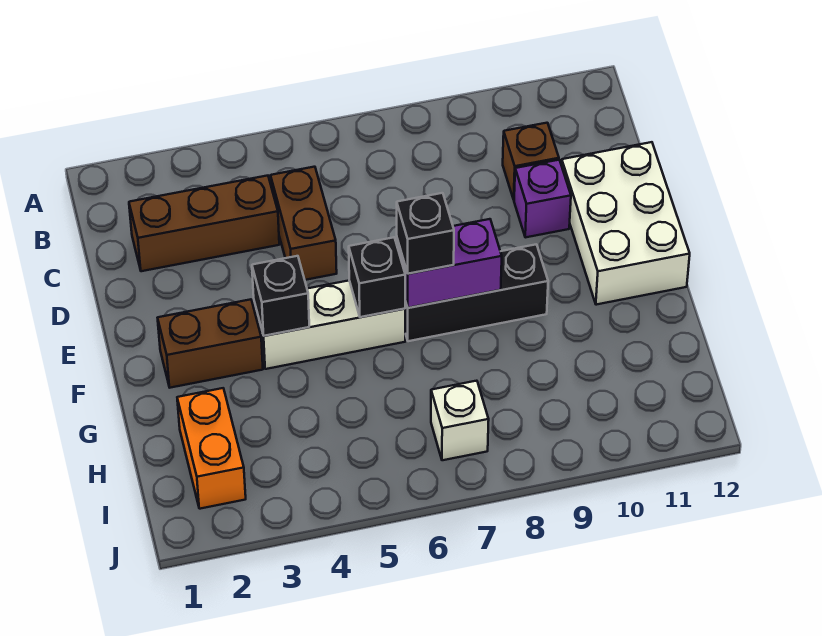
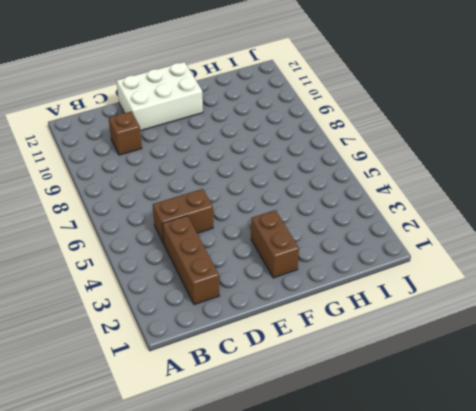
none -> purple 1x1 brick [514,160,571,237]
none -> white 1x3 brick [254,281,405,369]
none -> black 1x3 brick [405,244,548,341]

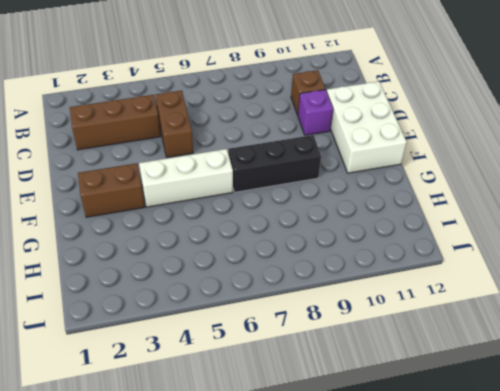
none -> orange 1x2 brick [177,388,246,509]
none -> white 1x1 brick [431,381,489,460]
none -> black 1x1 brick [252,256,309,336]

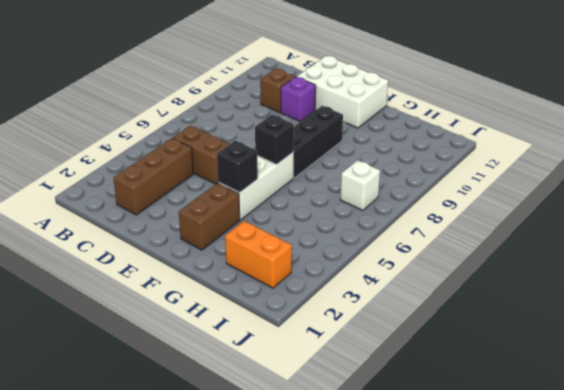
none -> purple 1x2 brick [397,219,502,308]
none -> black 1x1 brick [397,193,454,274]

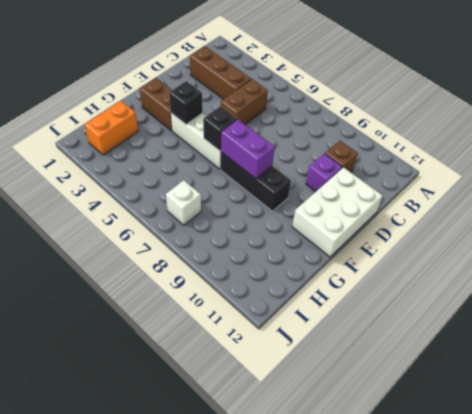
none -> black 1x1 brick [397,193,454,274]

